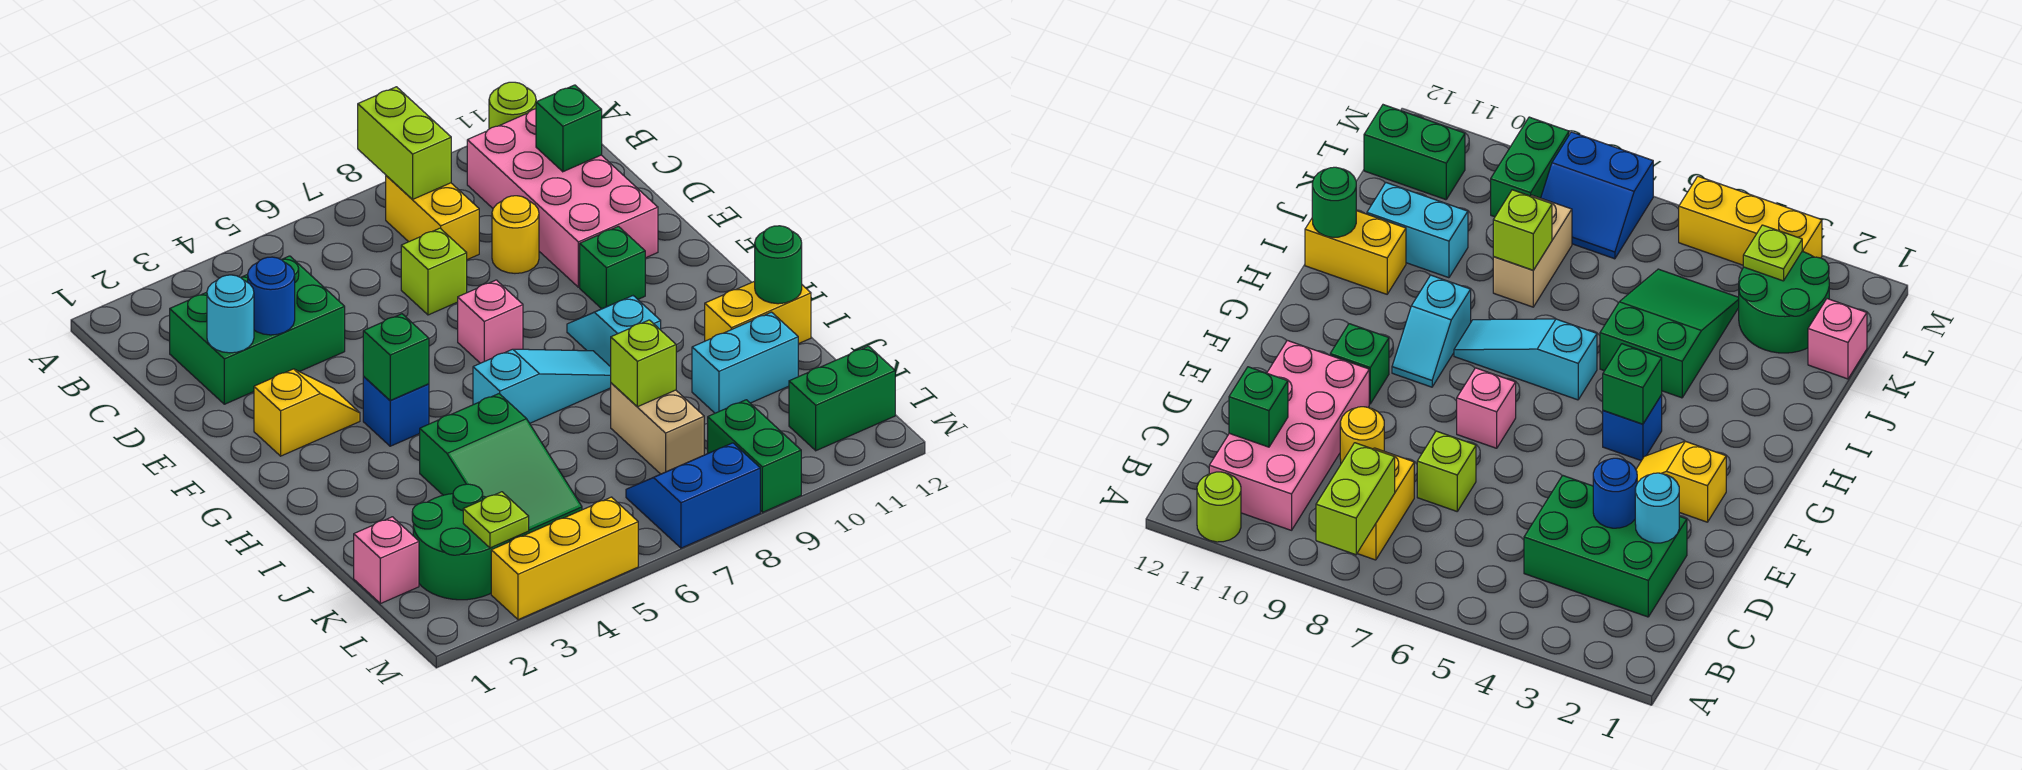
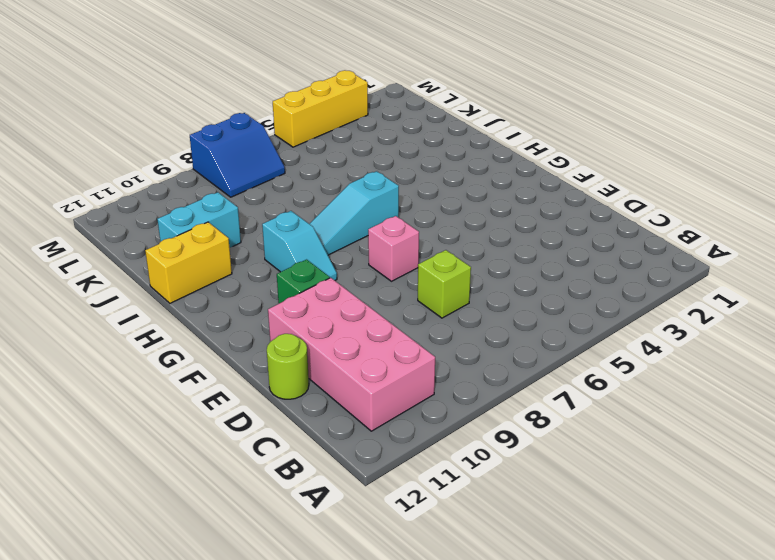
lime 1x1 round brick [267,334,309,399] -> lime 1x1 round brick moved to [489,82,536,129]
none -> yellow 1x2 brick [386,176,479,260]
none -> green 2x3 brick [170,256,345,404]
none -> yellow 1x1 round brick [492,196,539,273]
none -> yellow 1x2 slope [254,369,360,456]

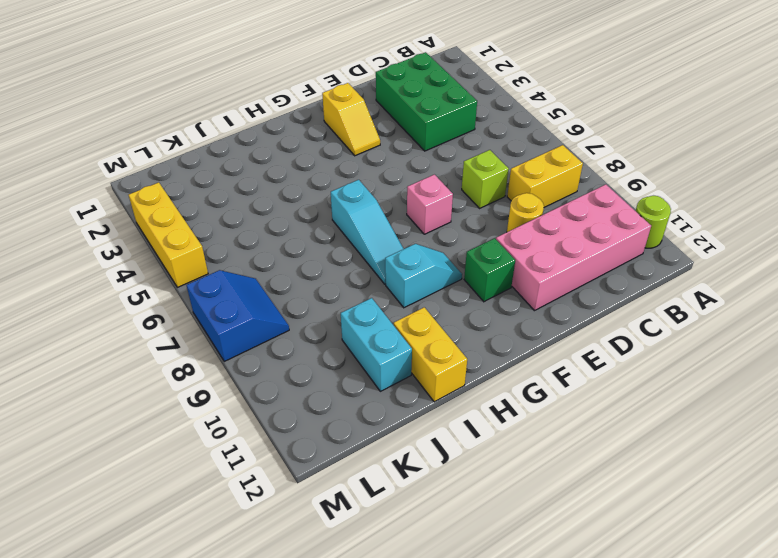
none -> blue 1x1 brick [363,377,429,446]
none -> green 2x3 slope [420,394,582,541]
none -> tan 1x2 brick [611,383,704,474]
none -> pink 1x1 brick [354,517,419,604]

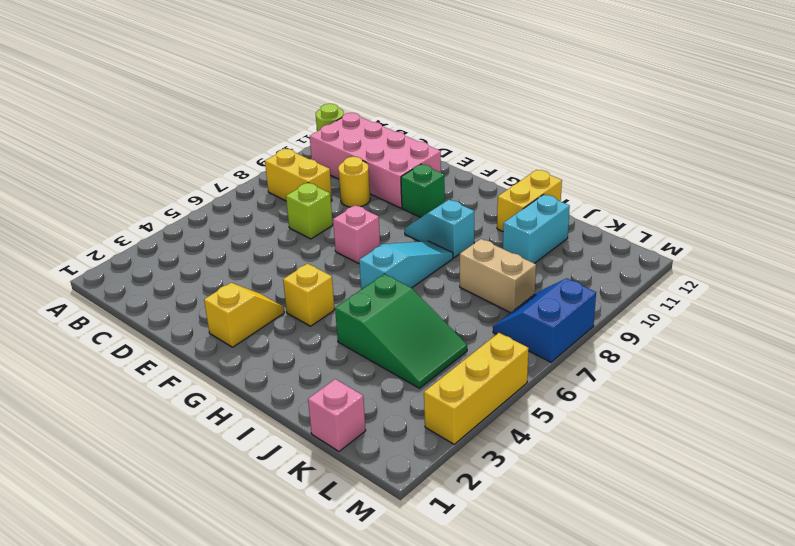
yellow 1x1 brick [283,263,335,326] -> blue 1x1 brick [363,377,429,446]
none -> green 2x3 brick [170,256,345,404]
none -> green 2x2 round brick [412,484,510,600]
none -> green 1x2 brick [708,400,801,512]
none -> green 1x2 brick [789,346,895,451]

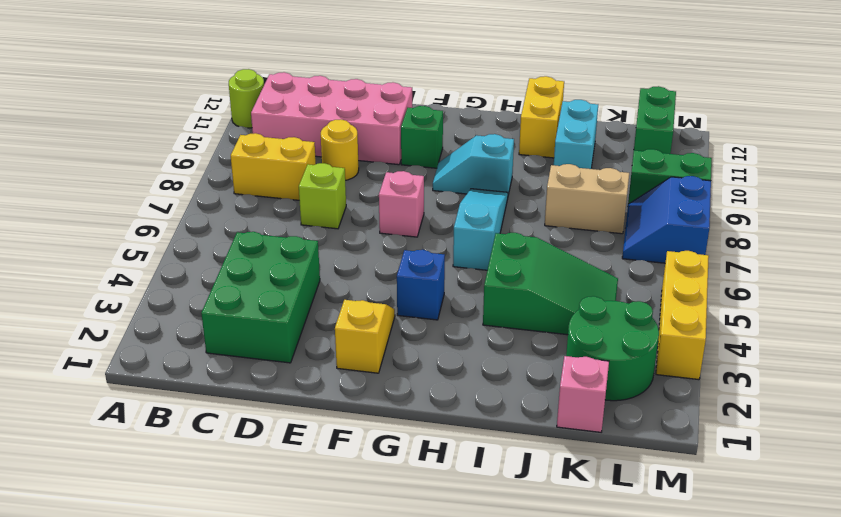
none -> lime 1x2 brick [358,87,451,200]
none -> green 1x1 brick [536,85,602,172]
none -> cyan 1x1 round brick [207,275,254,353]
none -> blue 1x1 round brick [248,257,295,335]

